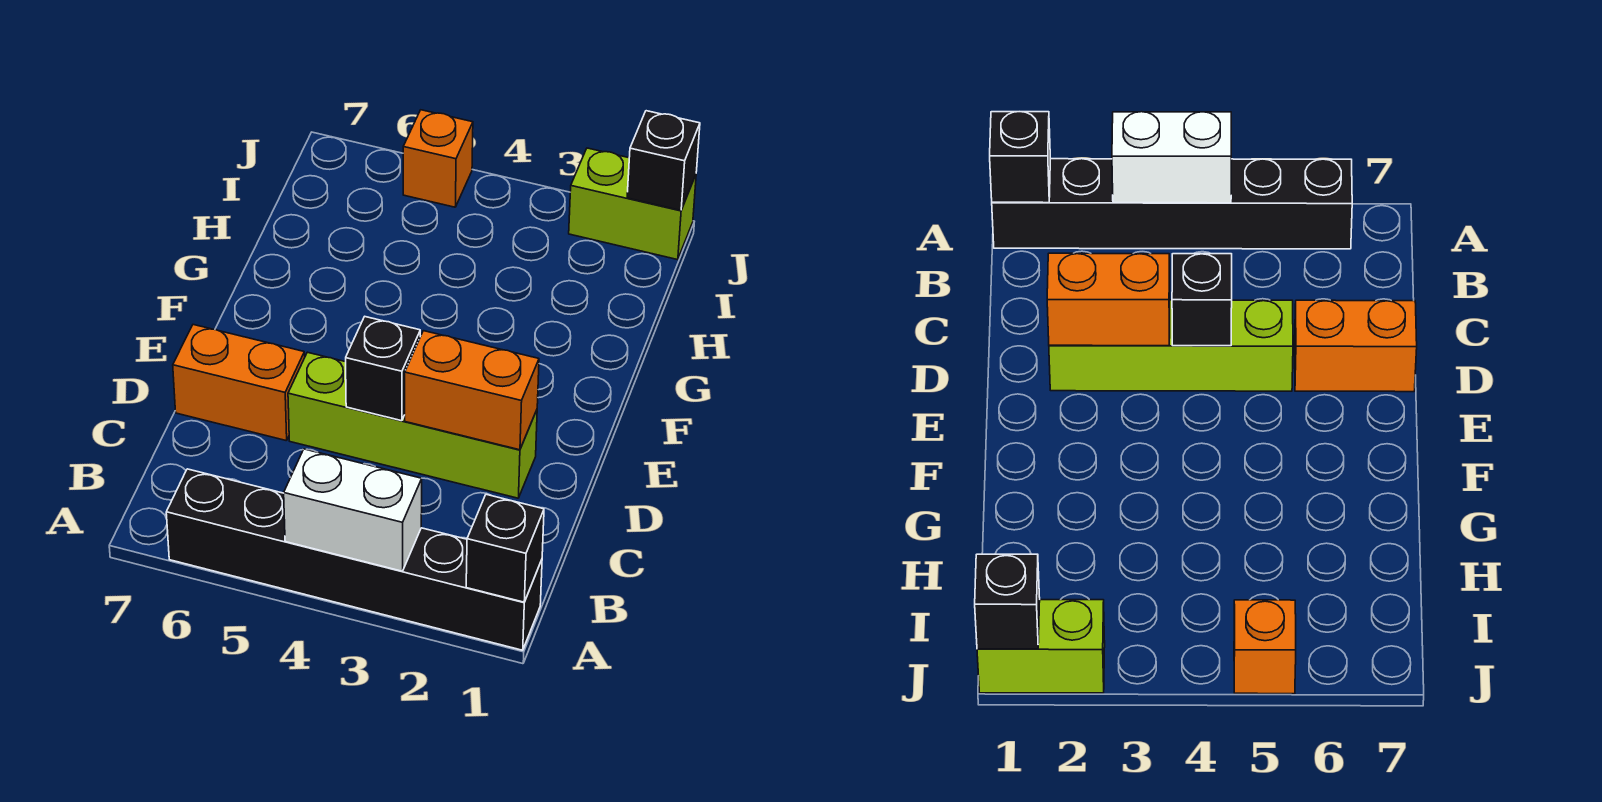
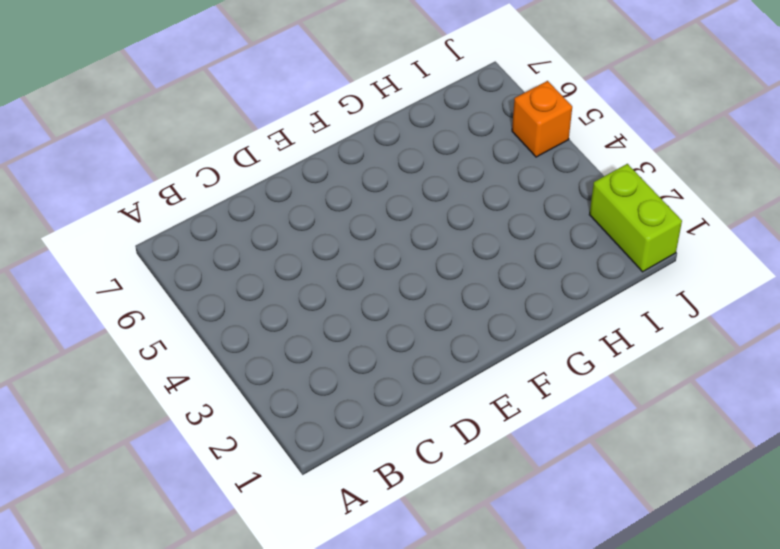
none -> black 1x6 brick [166,469,542,650]
none -> lime 1x4 brick [288,352,537,498]

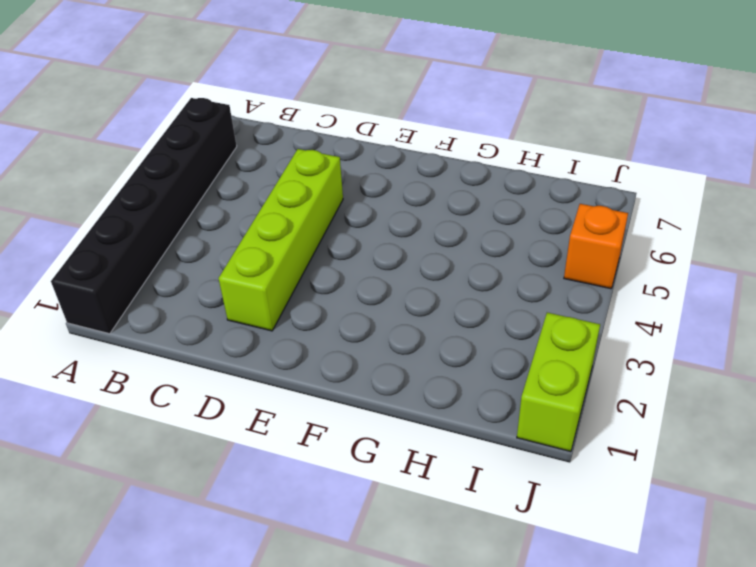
none -> orange 1x2 brick [173,325,305,441]
none -> black 1x1 brick [466,494,544,602]

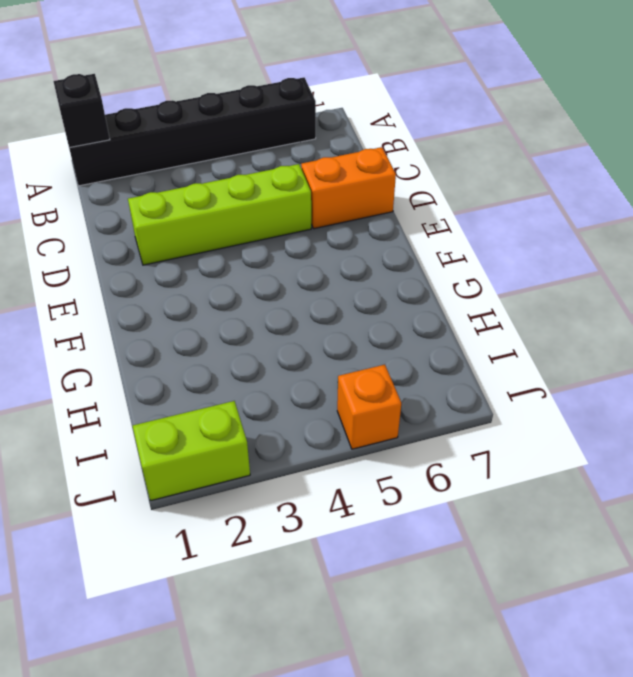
none -> white 1x2 brick [284,449,422,571]
none -> orange 1x2 brick [405,331,539,450]

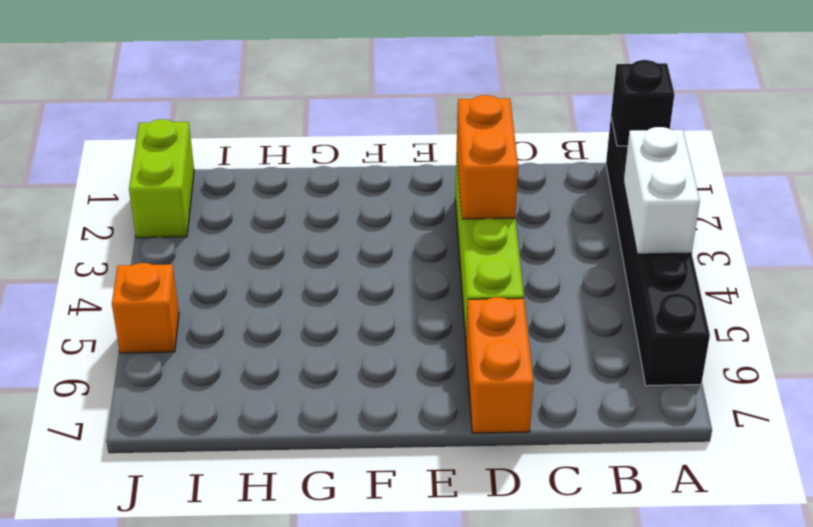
none -> black 1x1 brick [346,317,420,421]
none -> black 1x1 brick [627,111,700,210]

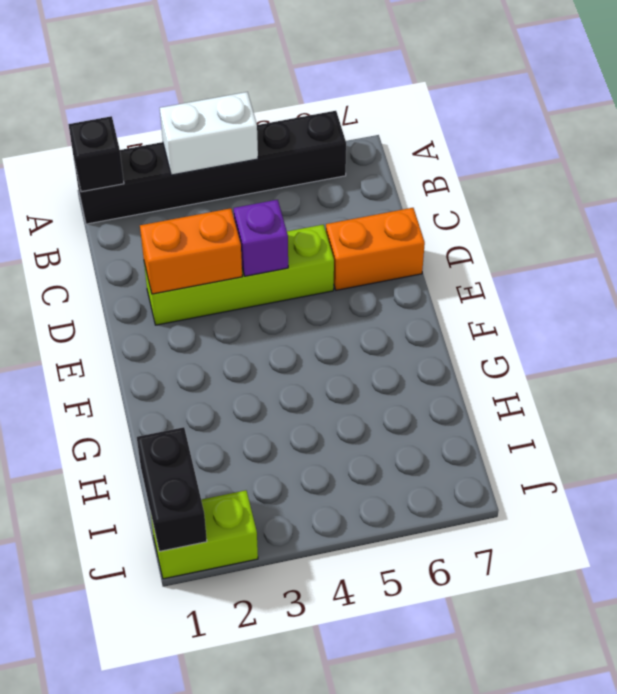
purple 1x1 brick [234,200,288,276] -> black 1x1 brick [346,317,420,421]
black 1x2 brick [137,427,207,552] -> black 1x1 brick [627,111,700,210]
none -> orange 1x1 brick [403,110,473,207]

